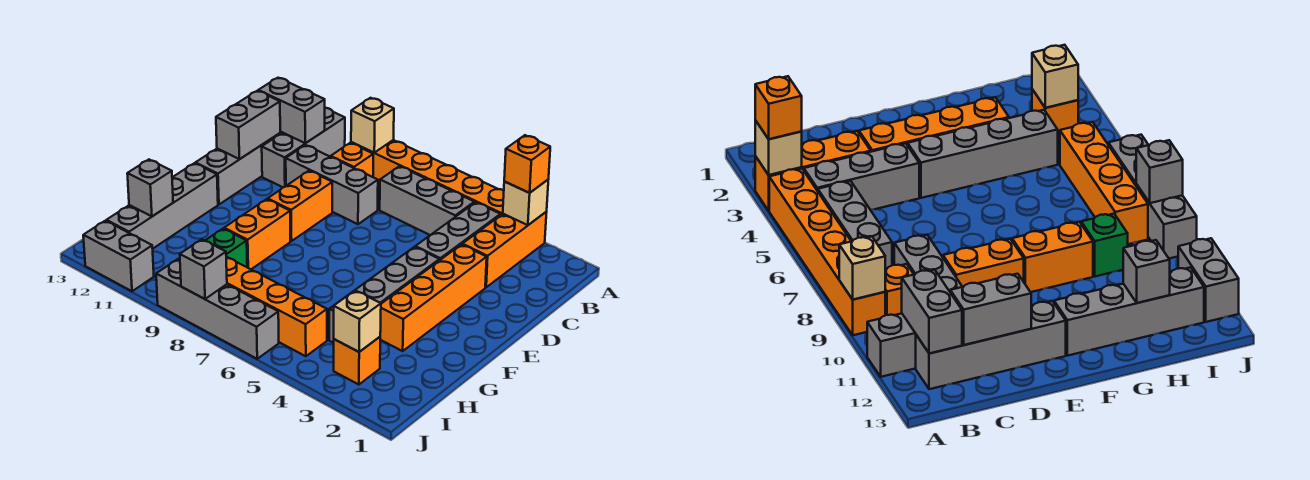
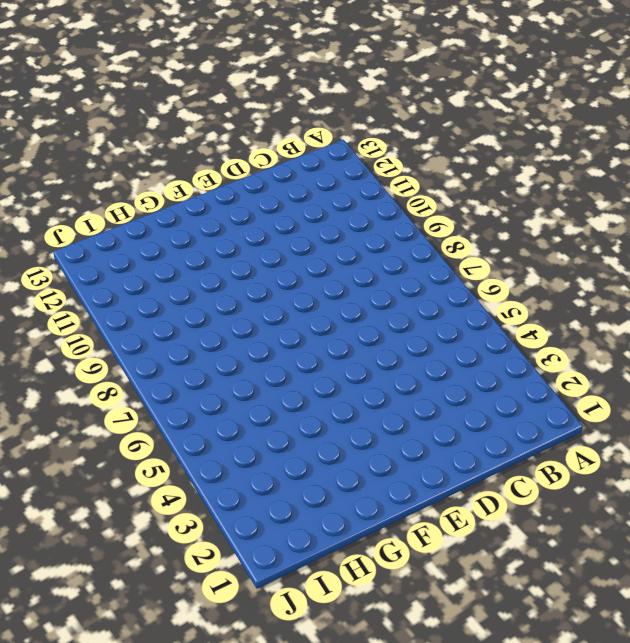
none -> orange 1x3 brick [462,212,547,287]
none -> orange 1x6 brick [351,140,504,215]
none -> grey 1x3 brick [262,108,345,187]

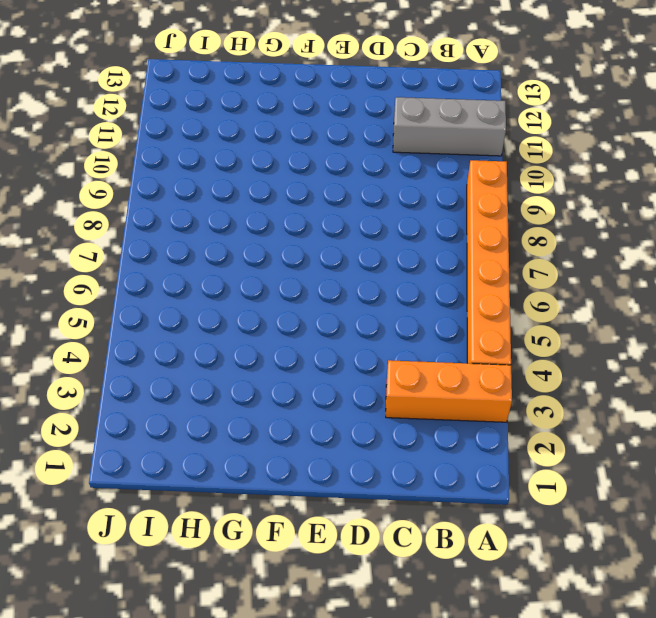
none -> grey 1x3 brick [415,202,501,261]
none -> grey 1x3 brick [380,166,474,235]
none -> orange 1x1 brick [331,143,373,177]

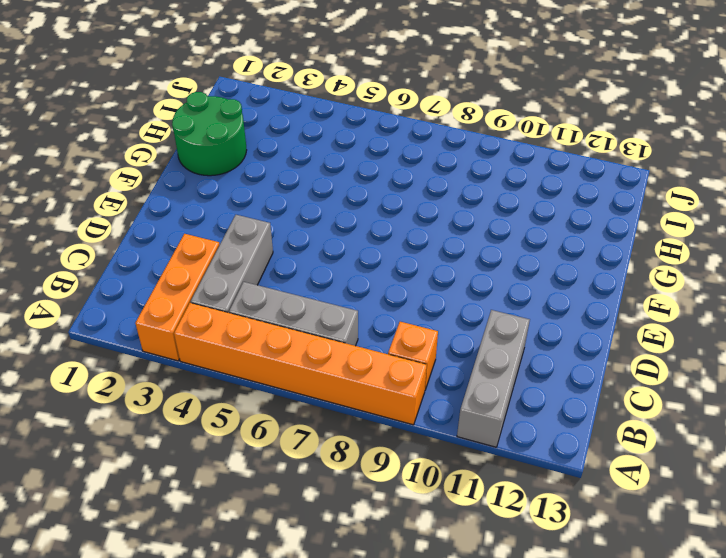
green 2x2 round brick [172,92,247,176] -> none
none -> grey 1x4 brick [195,132,282,204]
none -> grey 1x3 brick [286,145,378,224]
none -> orange 1x4 brick [380,245,487,351]

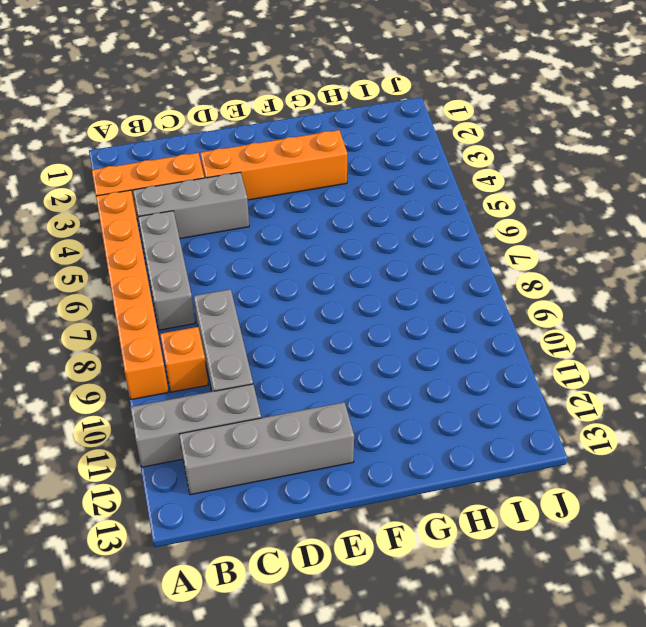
none -> orange 1x2 brick [268,171,332,241]
none -> grey 1x4 brick [329,247,439,343]
none -> orange 1x2 brick [224,199,291,269]

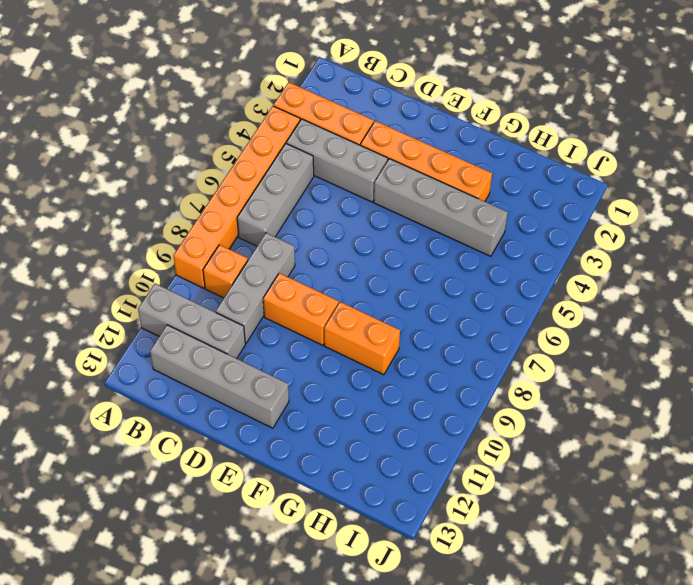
none -> grey 1x4 brick [106,163,218,249]
none -> green 1x1 brick [205,229,247,267]
none -> orange 1x1 brick [334,337,380,385]

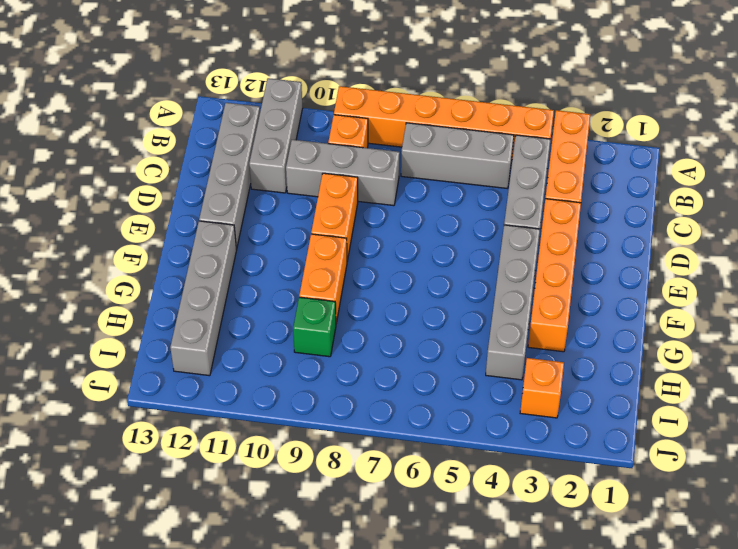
none -> orange 1x4 brick [226,257,327,356]
none -> grey 1x4 brick [156,259,279,359]
none -> grey 1x2 brick [83,221,154,291]

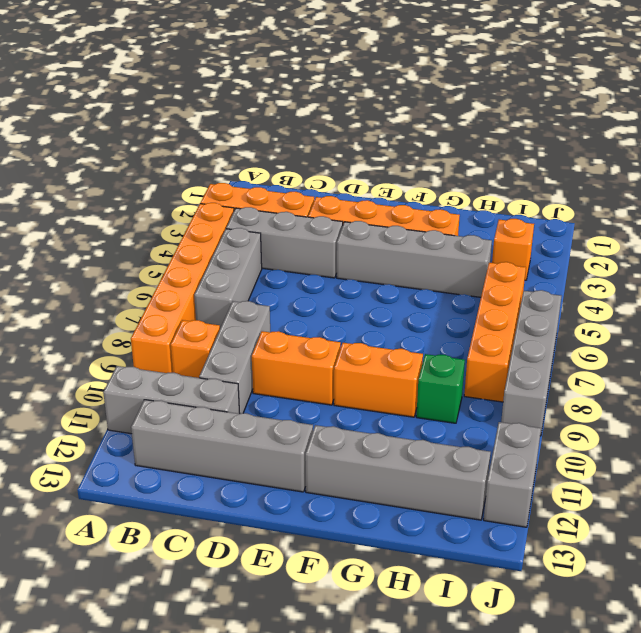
none -> tan 1x1 brick [503,180,548,225]
none -> tan 1x1 brick [351,98,394,153]
none -> grey 1x2 brick [258,78,325,143]

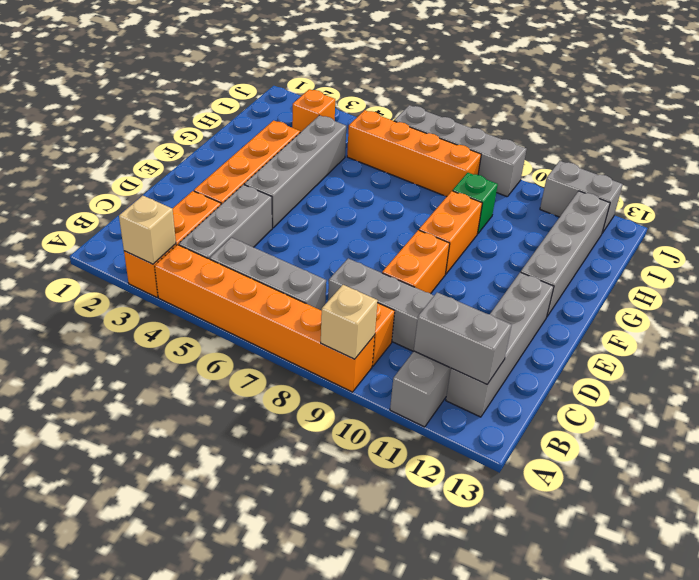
none -> grey 1x2 brick [216,91,280,159]
none -> grey 1x1 brick [127,160,173,216]
none -> tan 1x1 brick [334,290,381,352]

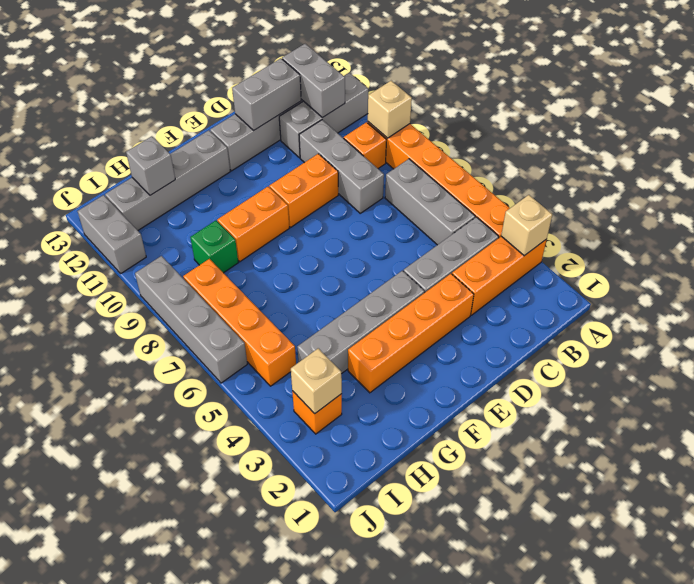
none -> grey 1x1 brick [180,239,227,299]
none -> orange 1x1 brick [504,135,550,193]

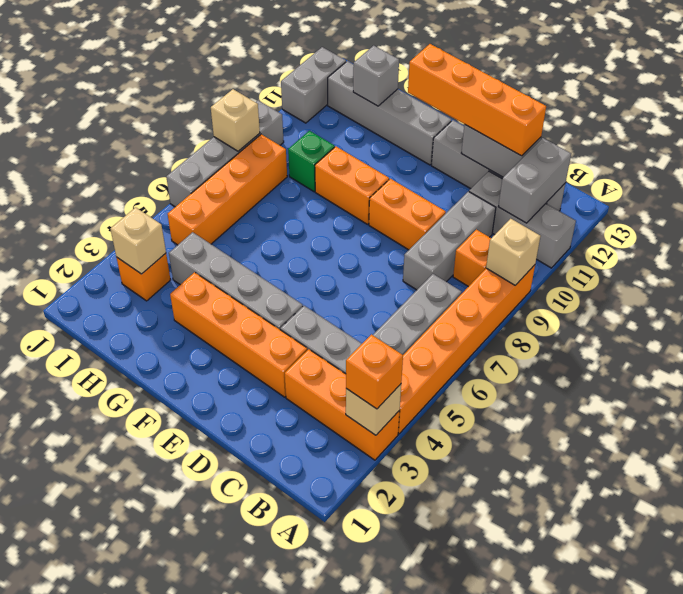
orange 1x4 brick [408,44,546,156] -> none
tan 1x1 brick [211,89,260,151] -> grey 1x1 brick [180,239,227,299]

